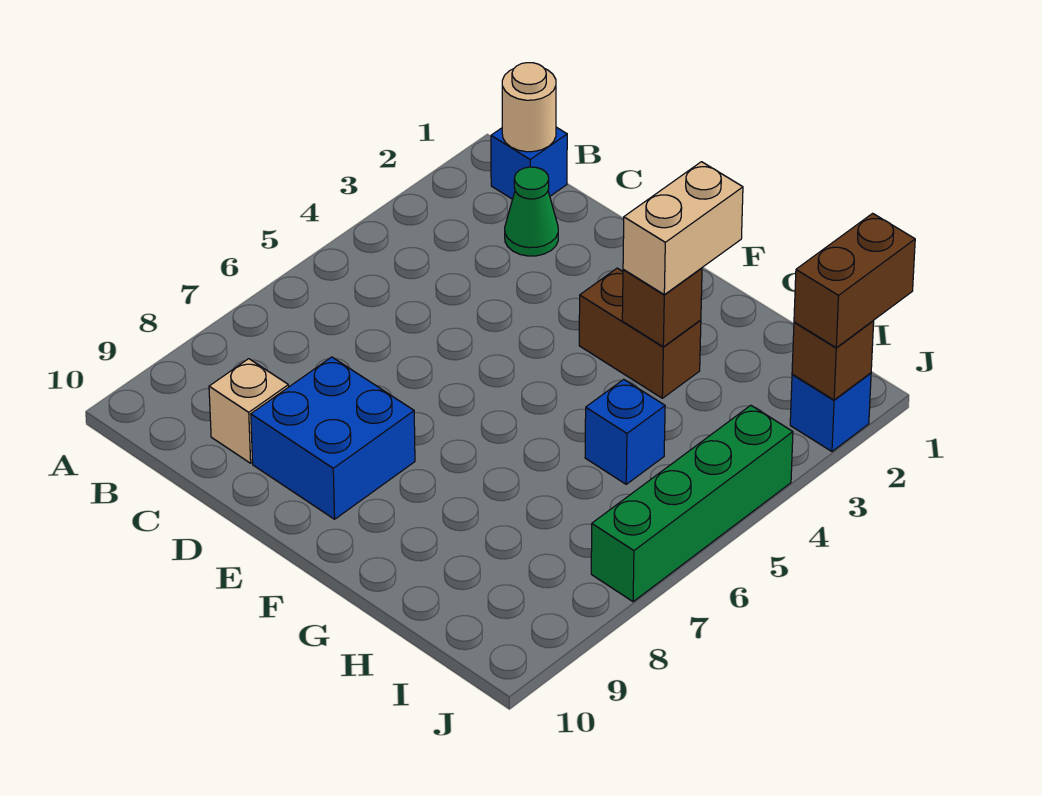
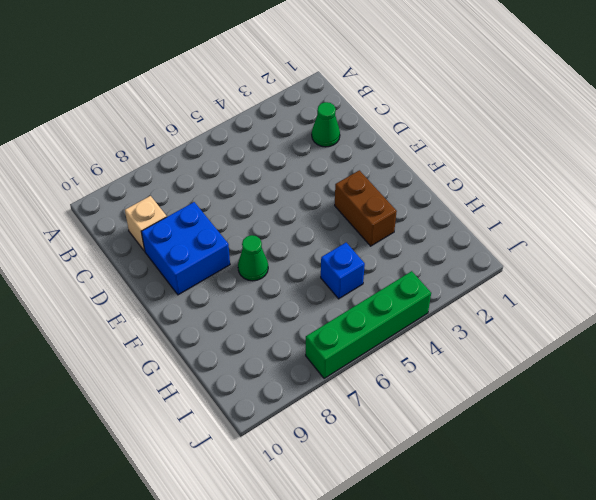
green 1x1 cone [238,235,268,281] -> none
none -> blue 1x1 brick [491,127,567,199]
none -> blue 1x1 brick [790,373,871,451]
none -> tan 1x1 round brick [502,63,556,152]

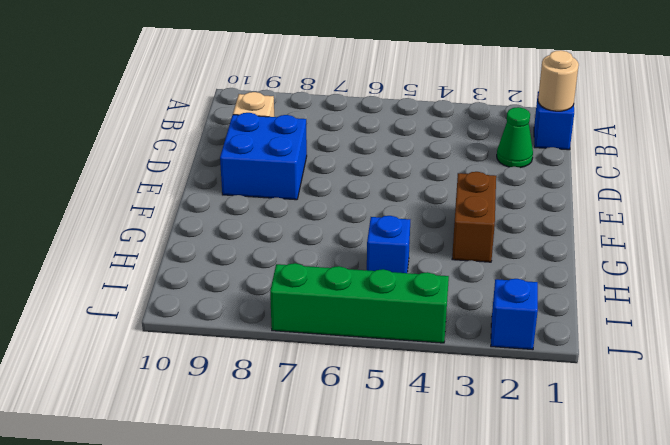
none -> brown 1x1 brick [622,268,702,347]
none -> brown 1x1 brick [792,321,874,400]
none -> tan 1x2 brick [623,162,743,295]

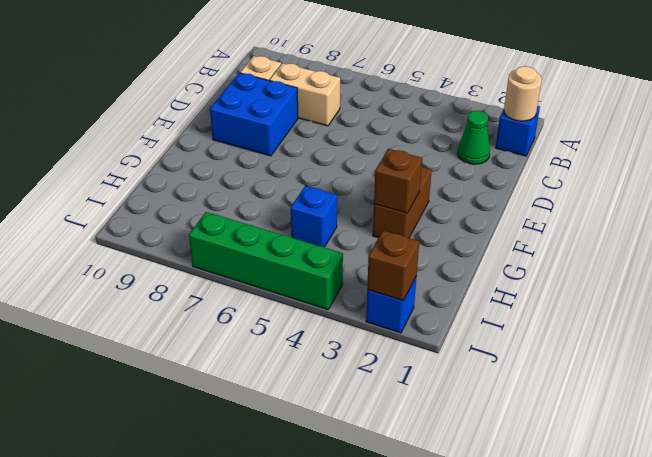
tan 1x2 brick [269,63,340,126] -> tan 1x2 brick moved to [623,162,743,295]
none -> brown 1x2 brick [794,213,915,348]

